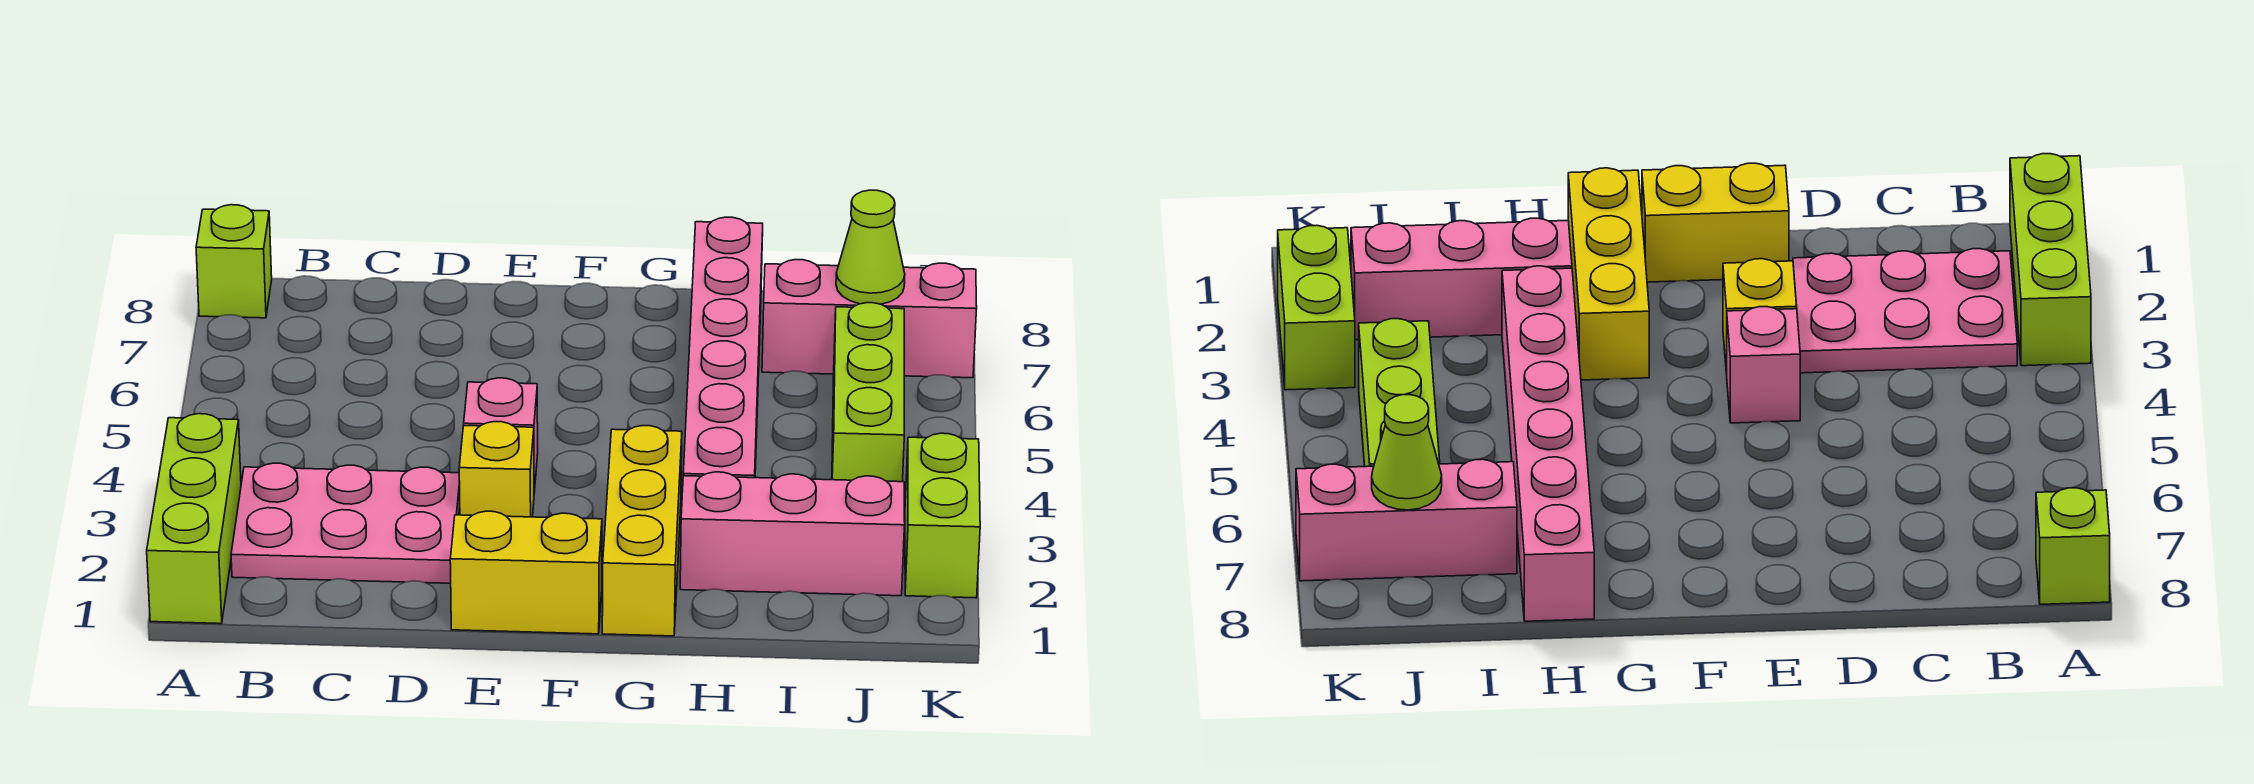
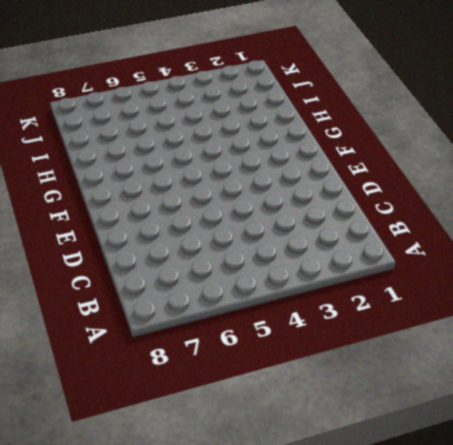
none -> lime 1x3 brick [147,414,241,624]
none -> lime 1x1 brick [196,205,272,318]
none -> pink 2x3 plate [231,463,460,583]

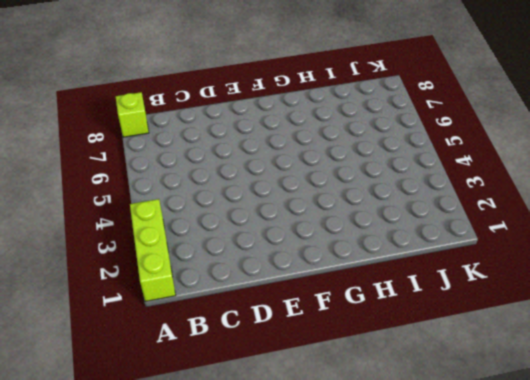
none -> pink 2x3 plate [231,463,460,583]
none -> yellow 1x2 brick [450,511,602,634]
none -> yellow 1x1 brick [459,422,534,517]

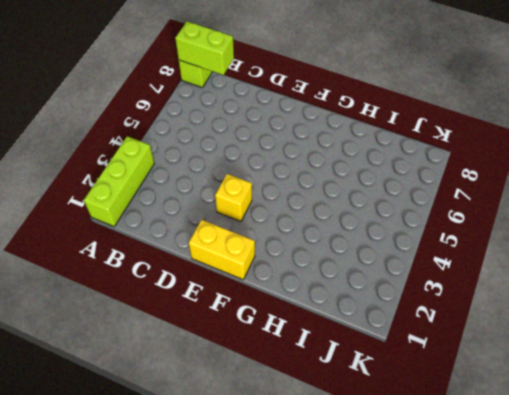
lime 1x2 brick [175,21,234,75] -> lime 1x2 brick turned to [905,433,980,598]
none -> pink 2x3 plate [231,463,460,583]
none -> pink 1x1 brick [464,378,538,492]
none -> yellow 1x3 brick [602,426,682,636]

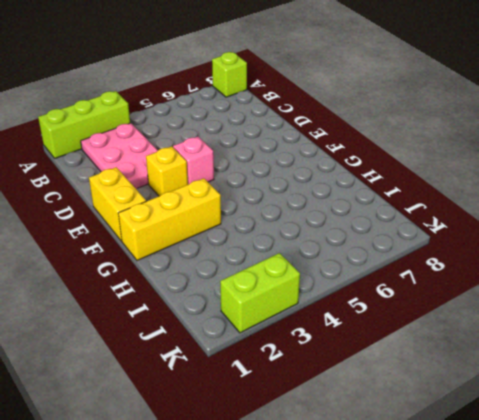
none -> pink 1x3 brick [680,472,905,596]
none -> pink 1x6 brick [683,217,763,478]
none -> pink 1x3 brick [762,260,977,378]

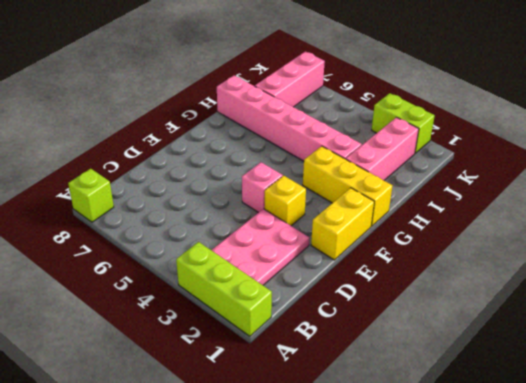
none -> lime 1x3 brick [832,303,904,482]
none -> lime 1x1 cone [836,190,905,304]

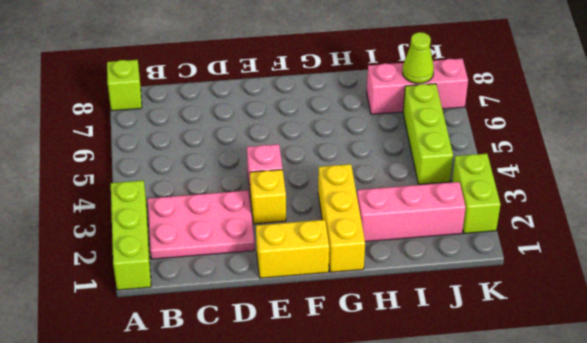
none -> pink 1x6 brick [683,217,763,478]

